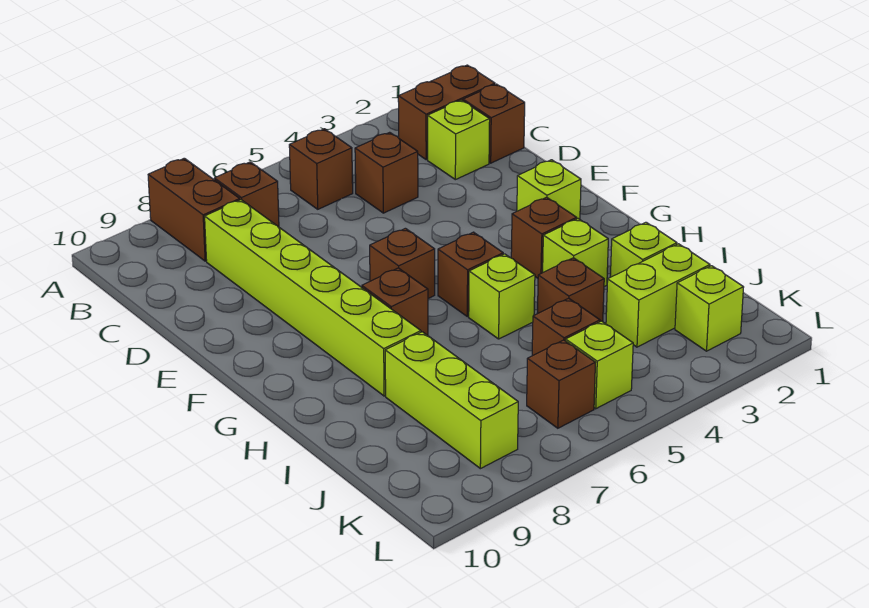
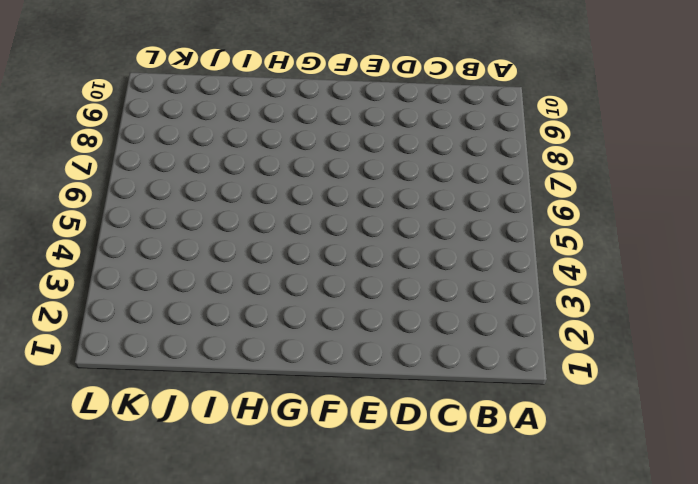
none -> brown 1x2 brick [148,158,240,261]
none -> brown 1x2 brick [398,65,495,160]
none -> brown 1x1 brick [289,129,353,209]

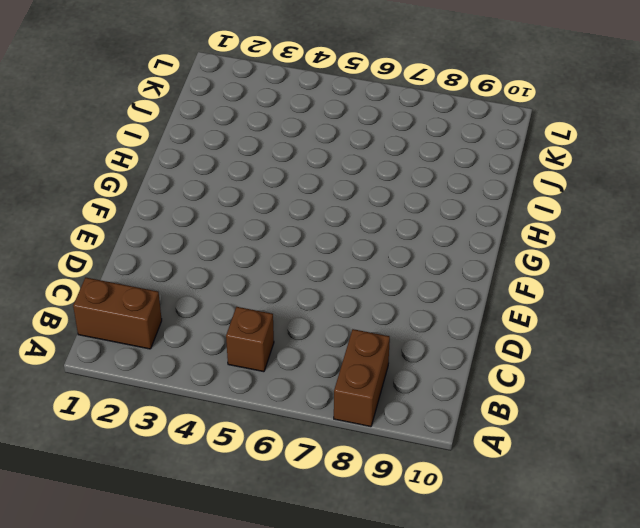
none -> brown 1x1 brick [214,162,279,227]
none -> brown 1x1 brick [463,84,525,163]
none -> lime 1x1 brick [428,100,490,180]

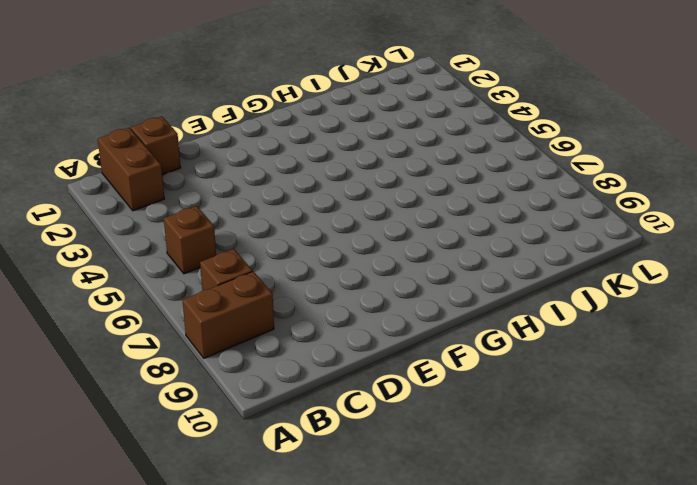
none -> lime 1x1 brick [428,100,490,180]
none -> brown 1x1 brick [355,132,418,213]
none -> lime 1x6 brick [205,200,421,396]

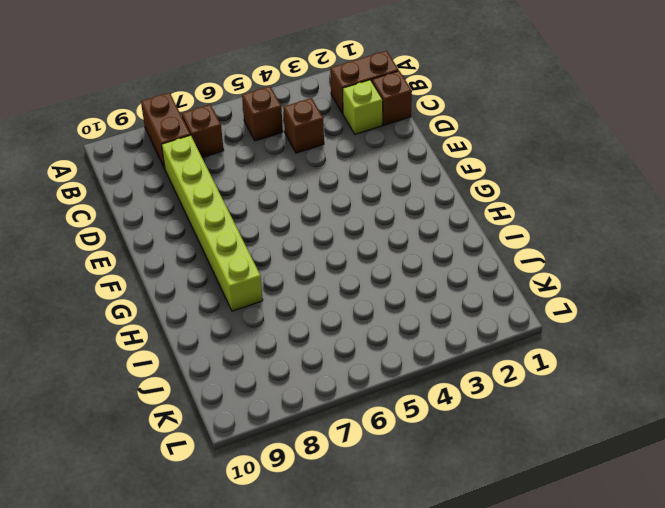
none -> lime 1x1 brick [517,160,581,219]
none -> brown 1x1 brick [370,228,435,299]
none -> brown 1x1 brick [511,197,577,278]

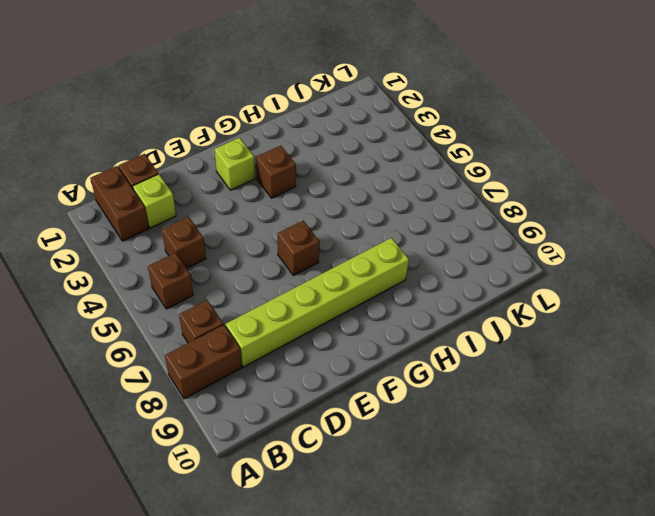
none -> brown 1x1 brick [438,232,503,317]
none -> brown 1x1 brick [362,268,428,335]
none -> lime 1x1 brick [543,219,608,287]

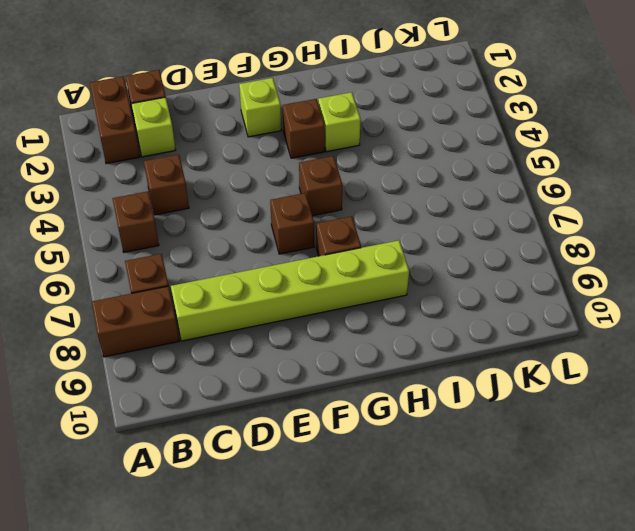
none -> lime 1x1 brick [469,254,535,339]
none -> lime 1x1 brick [610,222,677,277]
none -> brown 1x1 brick [537,258,604,322]

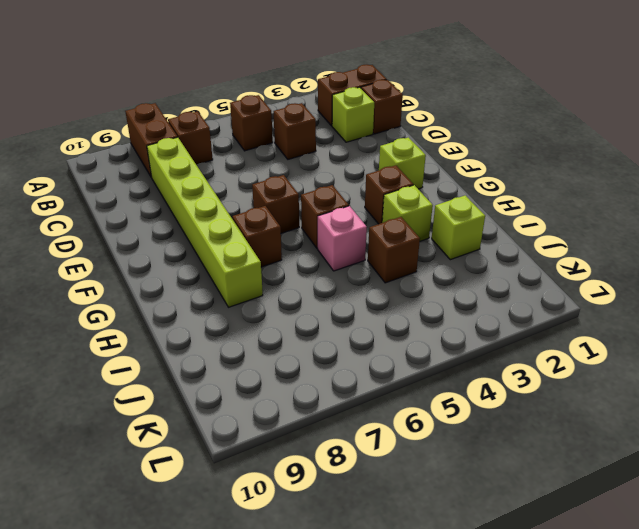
pink 1x1 brick [318,206,367,271] -> lime 1x1 brick [469,254,535,339]
none -> lime 1x3 brick [385,332,518,469]
none -> lime 1x2 brick [606,244,710,347]
none -> brown 1x1 brick [532,298,600,356]

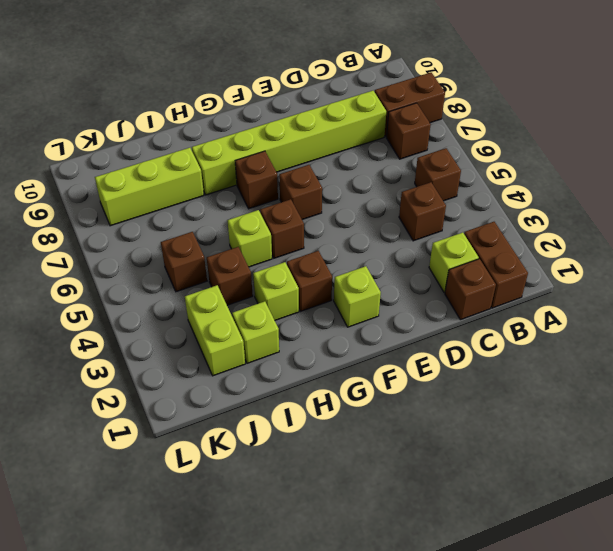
none -> lime 1x1 brick [675,266,744,351]
none -> lime 1x1 brick [566,321,633,409]
none -> brown 1x1 brick [527,340,595,428]

